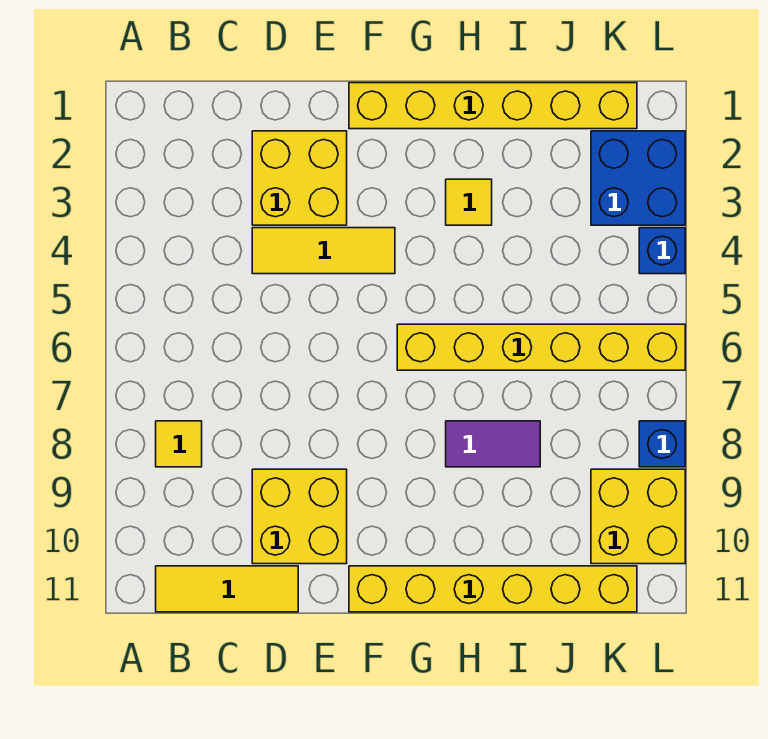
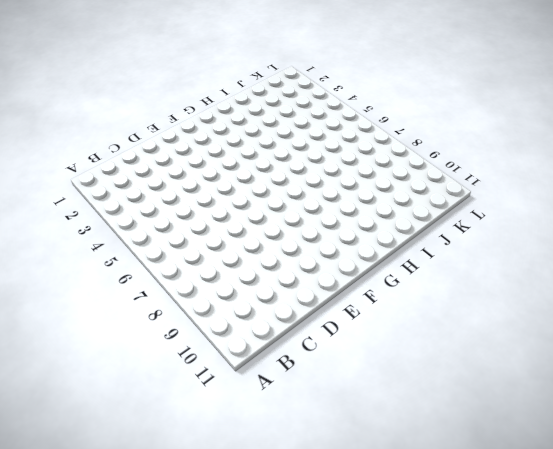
none -> yellow 1x1 tile [156,421,202,467]
none -> yellow 1x3 tile [156,566,298,612]
none -> yellow 2x2 brick [252,131,347,225]

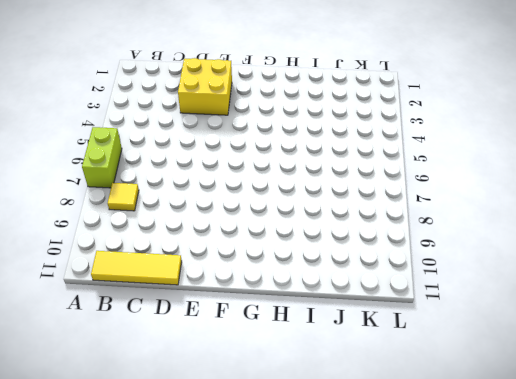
lime 1x2 brick [82,127,122,188] -> none
none -> yellow 1x3 tile [252,228,395,274]
none -> yellow 2x2 brick [252,469,347,564]
none -> yellow 1x6 brick [349,83,637,129]

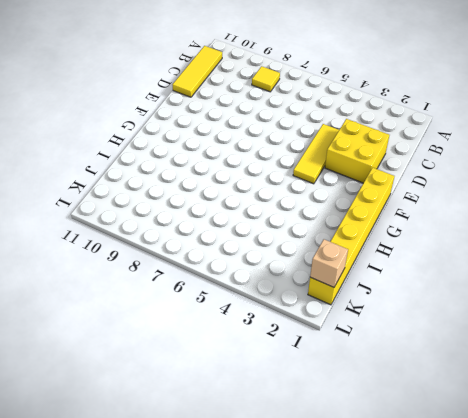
tan 1x1 brick [310,239,348,287] -> none
none -> yellow 2x2 brick [252,469,347,564]
none -> yellow 1x6 brick [349,566,637,612]
none -> yellow 1x6 brick [397,324,685,370]

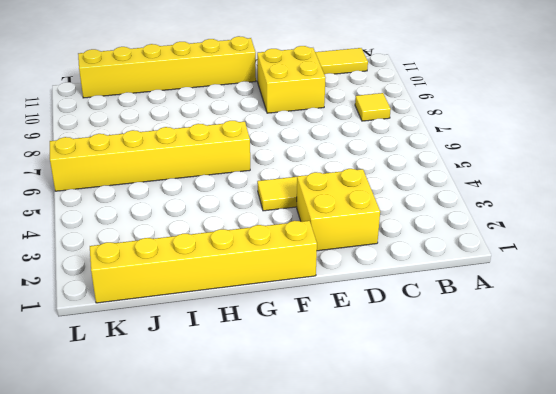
none -> yellow 1x1 tile [446,179,492,225]
none -> purple 1x2 tile [446,421,540,467]
none -> blue 2x2 brick [591,131,685,225]

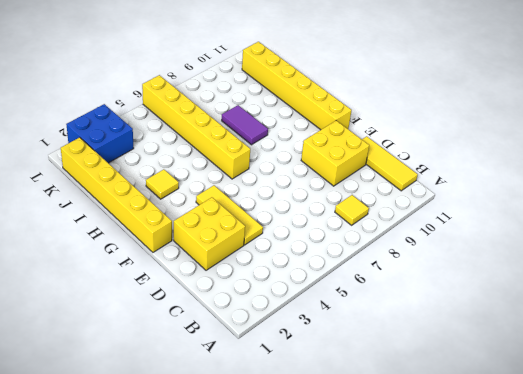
none -> yellow 2x2 brick [591,469,685,564]
none -> blue 1x1 brick [639,228,685,274]
none -> blue 1x1 brick [639,421,685,467]

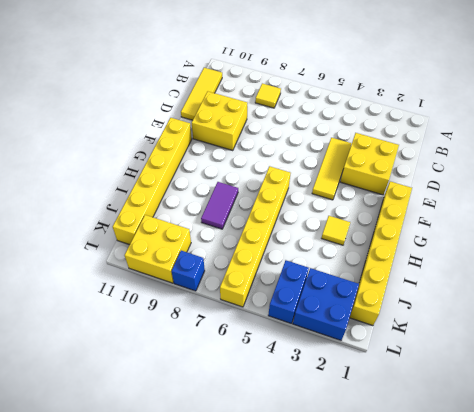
blue 1x2 brick [268,260,309,323] -> blue 1x1 brick [639,228,685,274]

